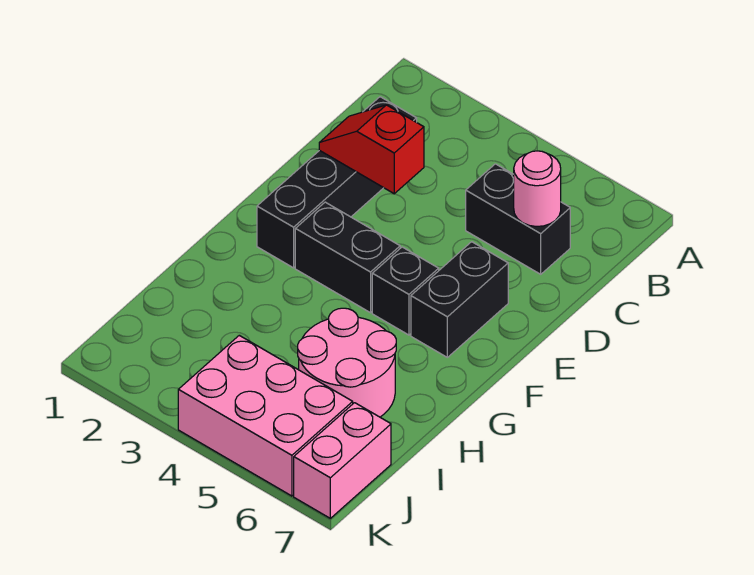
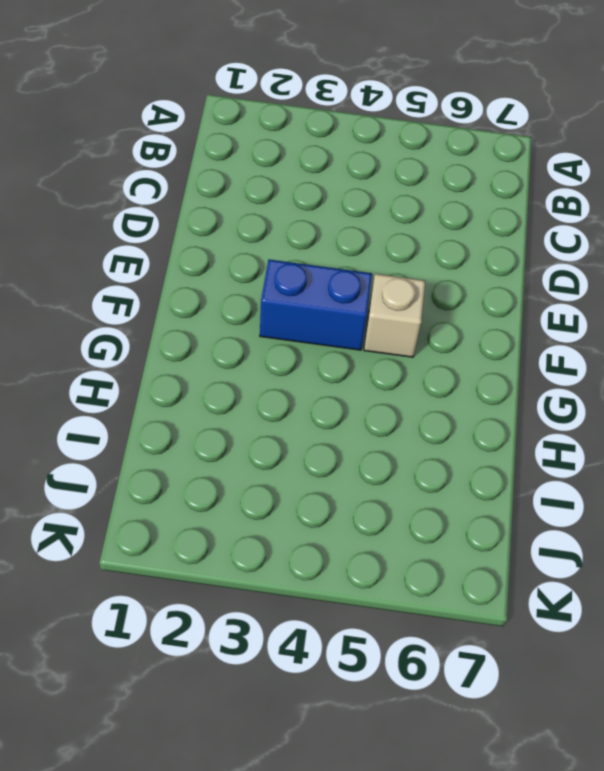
blue 1x2 brick [260,260,372,350] -> black 1x2 brick [295,202,400,313]
tan 1x1 brick [364,274,425,357] -> black 1x1 brick [372,247,439,335]
none -> black 1x4 brick [257,97,417,268]
none -> black 1x2 brick [466,164,570,274]

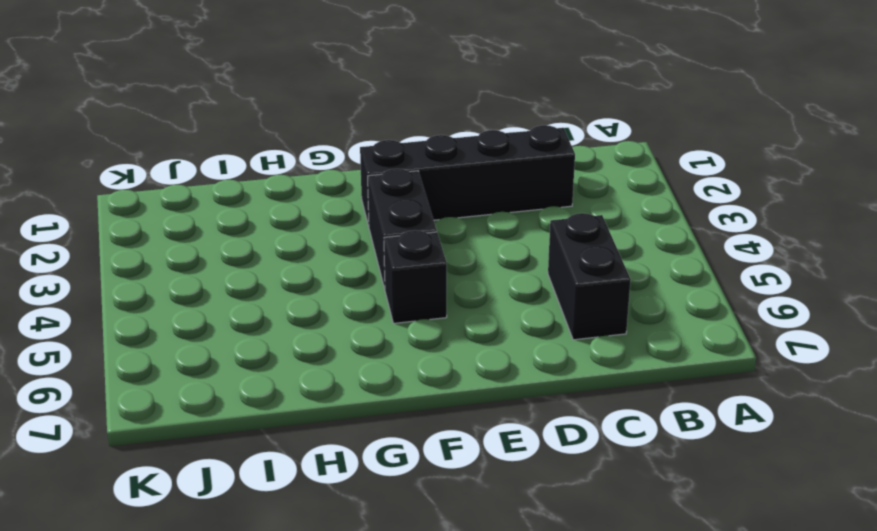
none -> black 1x2 brick [411,242,508,357]
none -> pink 2x2 round brick [298,308,396,417]

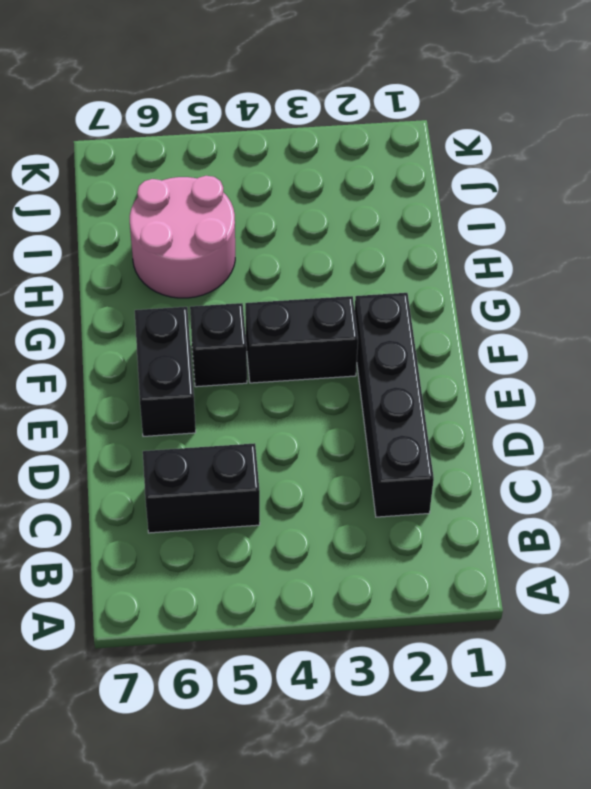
none -> pink 2x3 brick [178,335,353,496]
none -> pink 1x2 brick [294,403,391,518]

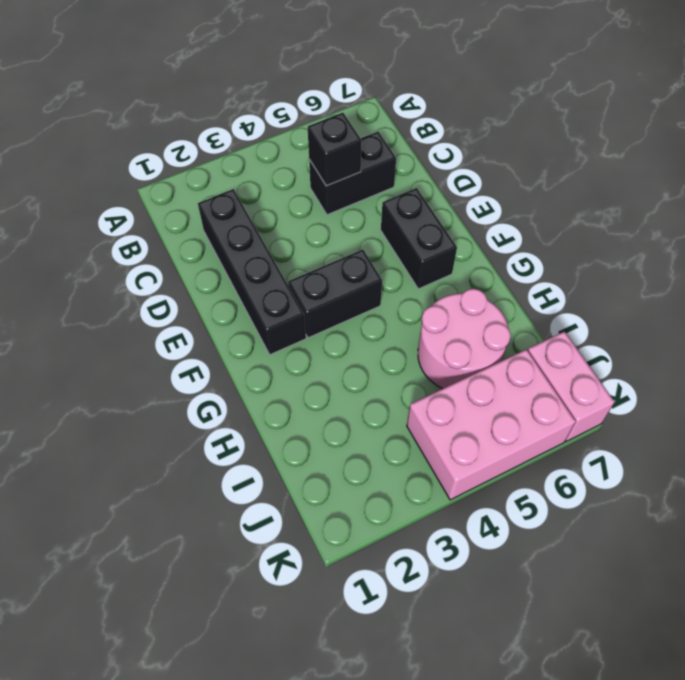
black 1x1 brick [308,113,362,186] -> black 1x1 brick moved to [372,247,439,335]
none -> pink 1x1 round brick [514,151,561,226]
none -> red 1x2 slope [319,105,424,194]

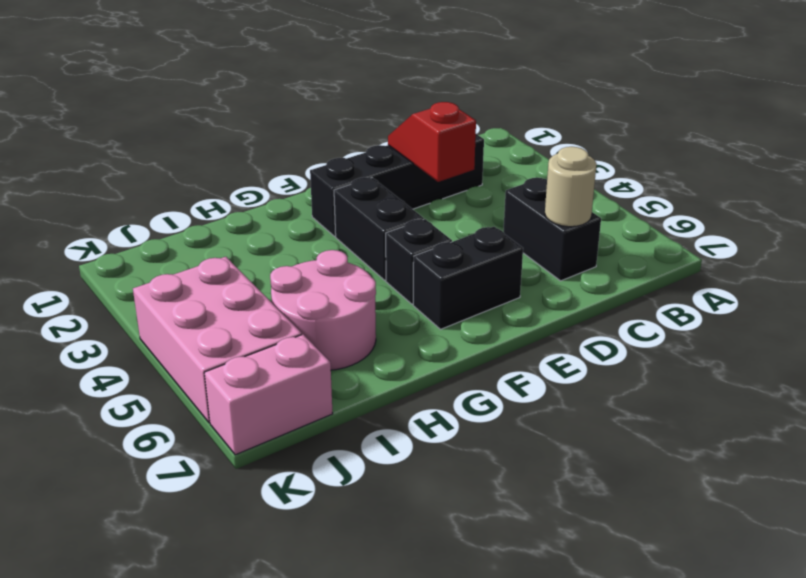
tan 1x1 round brick [545,147,596,227] -> pink 1x1 round brick [514,151,561,226]

